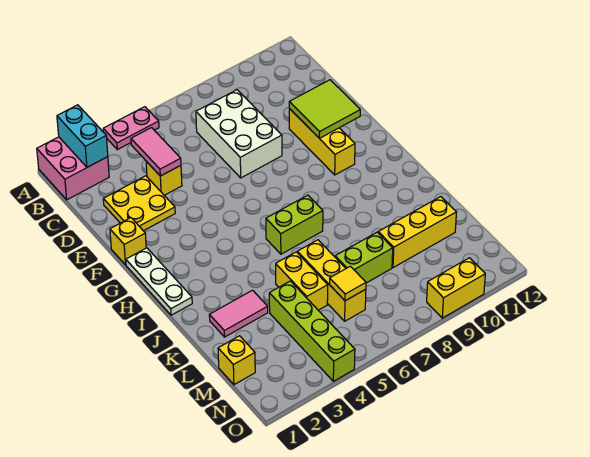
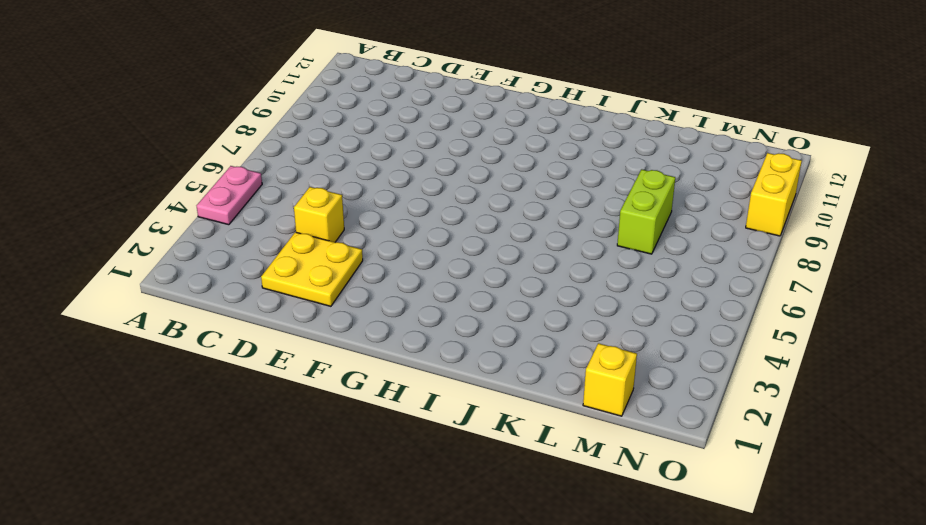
none -> pink 2x2 brick [37,137,109,200]
none -> white 2x3 brick [196,90,282,178]
none -> yellow 1x3 brick [289,109,355,175]

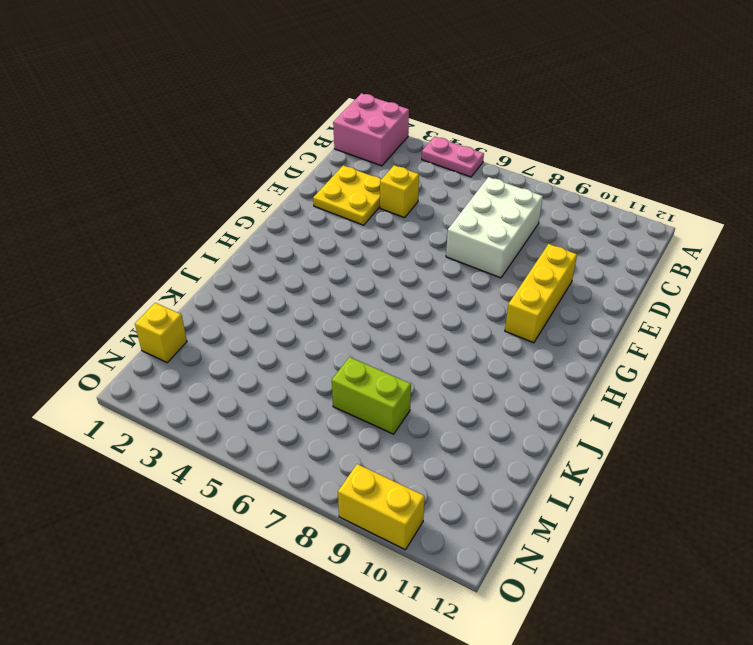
none -> yellow 1x1 brick [110,218,146,265]
none -> white 1x3 plate [126,248,192,315]
none -> lime 1x2 brick [266,195,323,254]

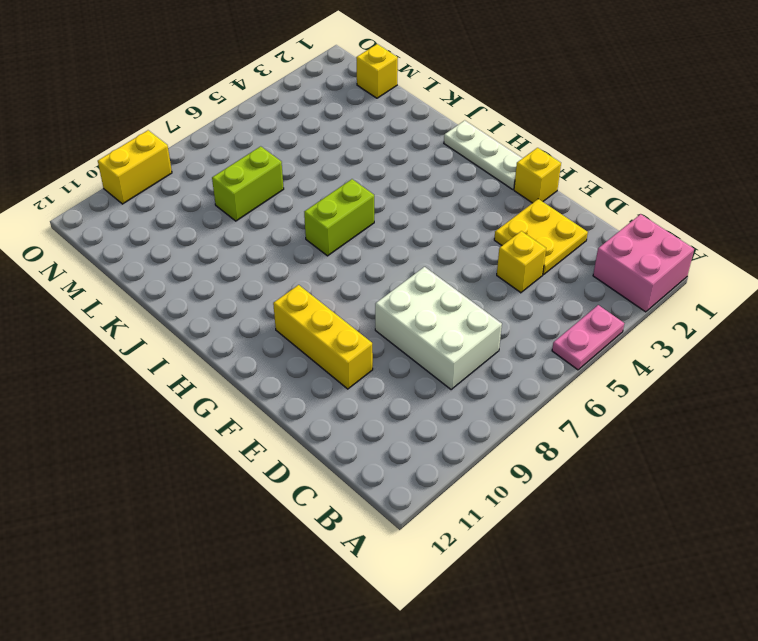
none -> pink 1x2 tile [209,290,268,337]
none -> yellow 1x2 brick [276,252,328,310]
none -> yellow 1x3 brick [297,240,366,321]

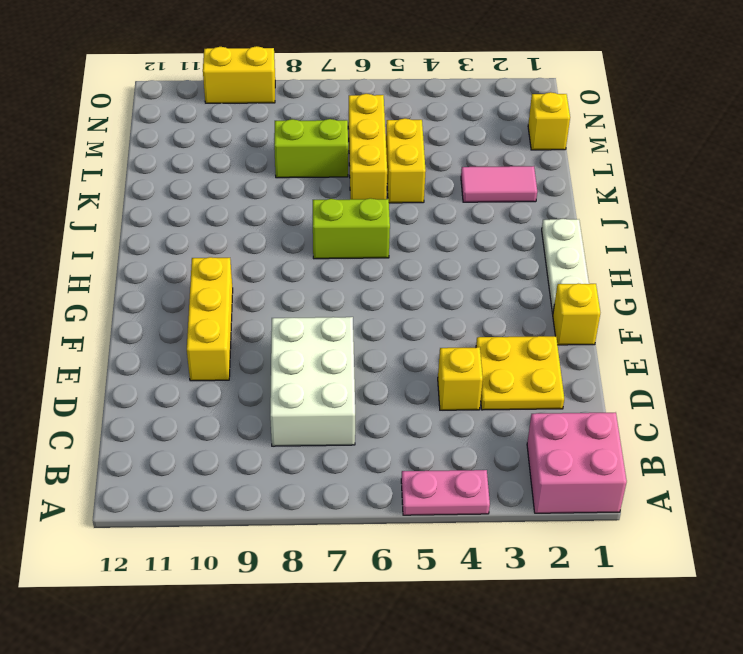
none -> lime 1x4 brick [269,281,355,381]
none -> yellow 1x3 brick [378,197,456,268]
none -> cyan 1x2 brick [57,105,108,167]

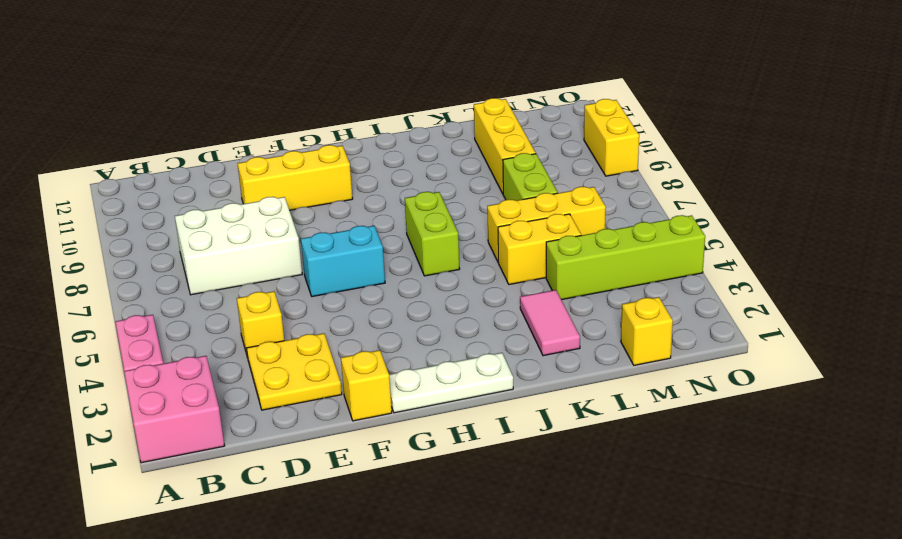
cyan 1x2 brick [301,226,385,297] -> cyan 1x2 brick moved to [57,105,108,167]
none -> pink 1x2 tile [131,128,181,176]
none -> lime 2x2 tile [289,80,360,138]
none -> yellow 1x1 tile [330,266,366,301]

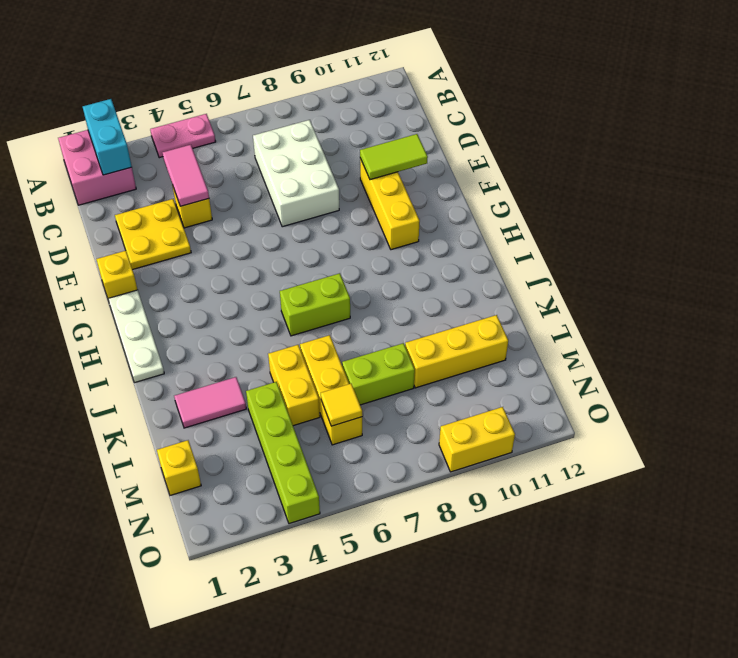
lime 1x2 tile [360,134,428,180] -> lime 2x2 tile [289,80,360,138]

